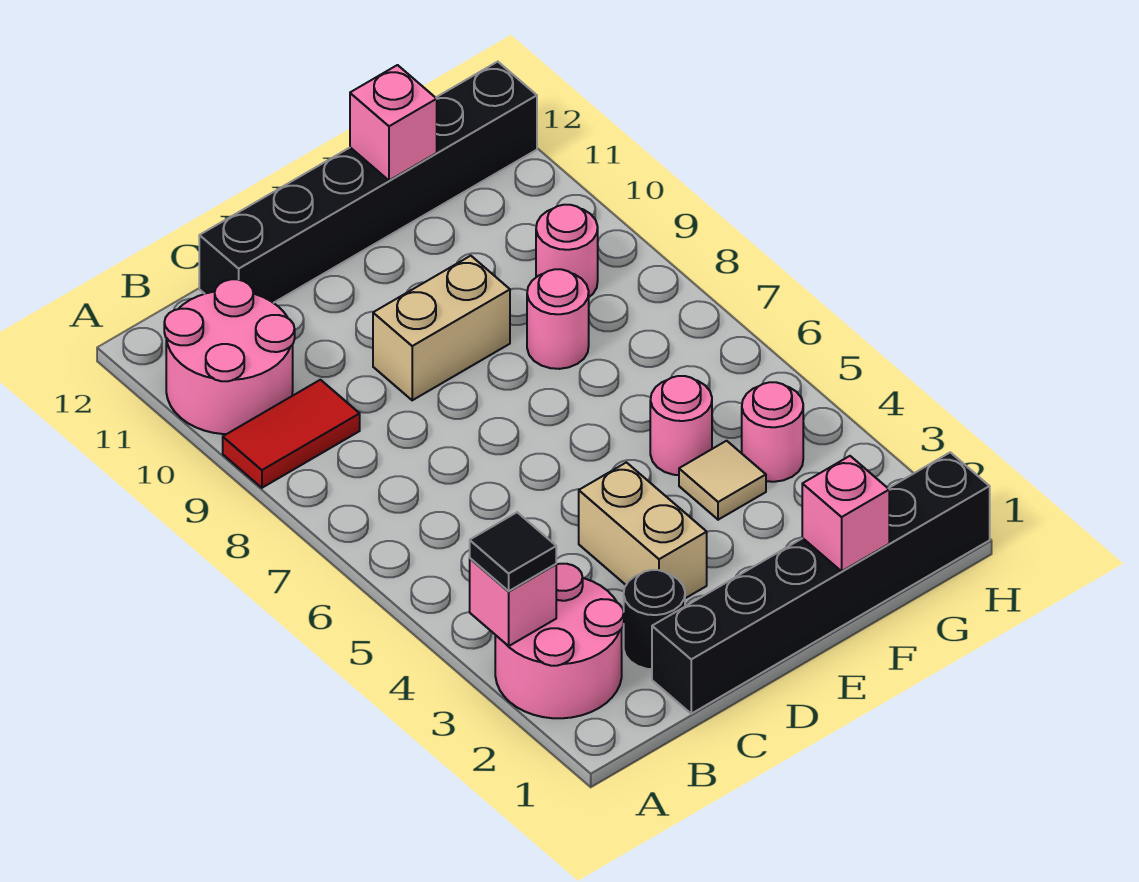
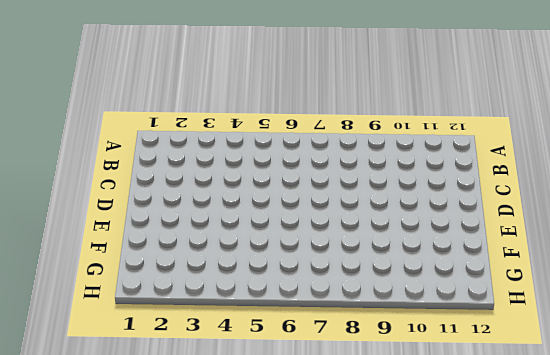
none -> pink 2x2 round brick [495,564,624,718]
none -> red 1x2 tile [223,380,360,488]
none -> pink 2x2 round brick [164,279,295,434]

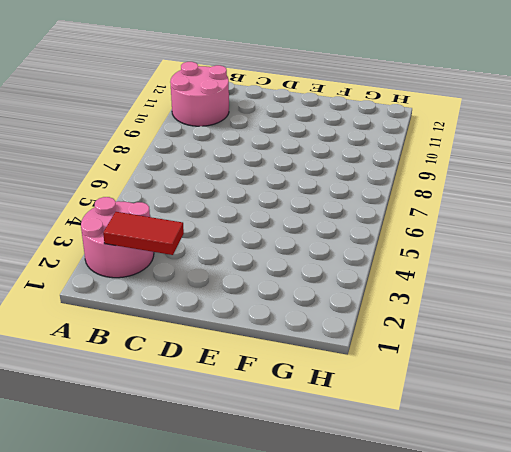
red 1x2 tile [103,212,184,255] -> red 1x2 tile moved to [223,380,360,488]
none -> black 1x6 brick [652,452,990,714]
none -> black 1x1 round brick [624,570,685,669]
none -> black 1x6 brick [199,62,537,303]

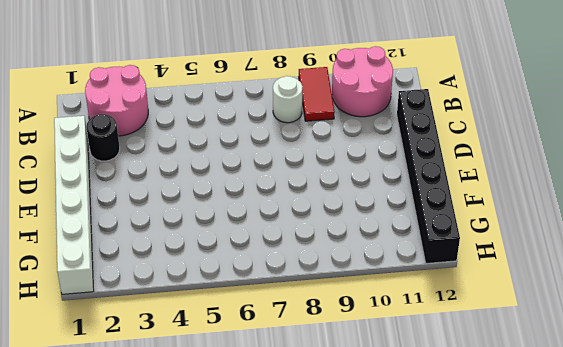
white 1x1 round brick [273,76,302,123] -> none
white 1x6 brick [54,116,94,294] -> black 1x6 brick [652,452,990,714]
none -> tan 1x2 brick [579,462,707,598]
none -> tan 1x2 brick [373,256,510,400]
none -> tan 1x1 tile [679,441,766,520]

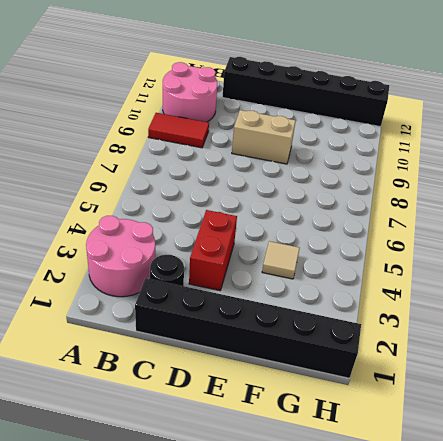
red 1x2 brick [189,210,237,291] -> tan 1x2 brick [579,462,707,598]
none -> pink 1x1 round brick [650,376,712,475]
none -> pink 1x1 round brick [527,269,589,369]
none -> pink 1x1 round brick [742,382,803,482]

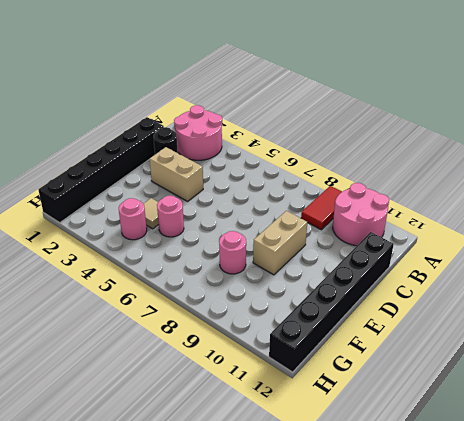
none -> pink 1x1 round brick [536,205,598,297]
none -> pink 1x1 brick [470,558,556,646]
none -> pink 1x1 brick [802,456,889,571]

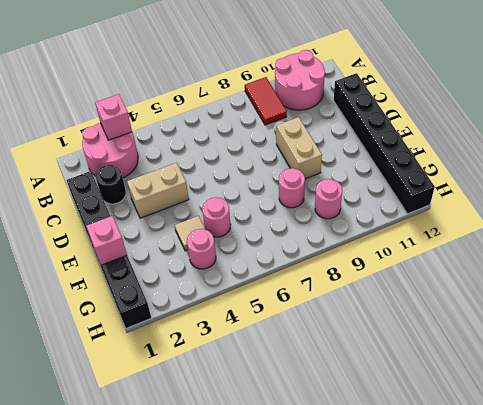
none -> pink 1x1 brick [350,65,437,181]
none -> black 1x1 tile [470,512,556,591]

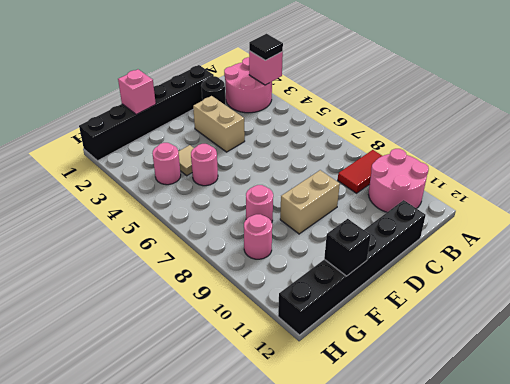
black 1x1 brick [324,219,371,276] -> pink 1x1 brick [350,65,437,181]

